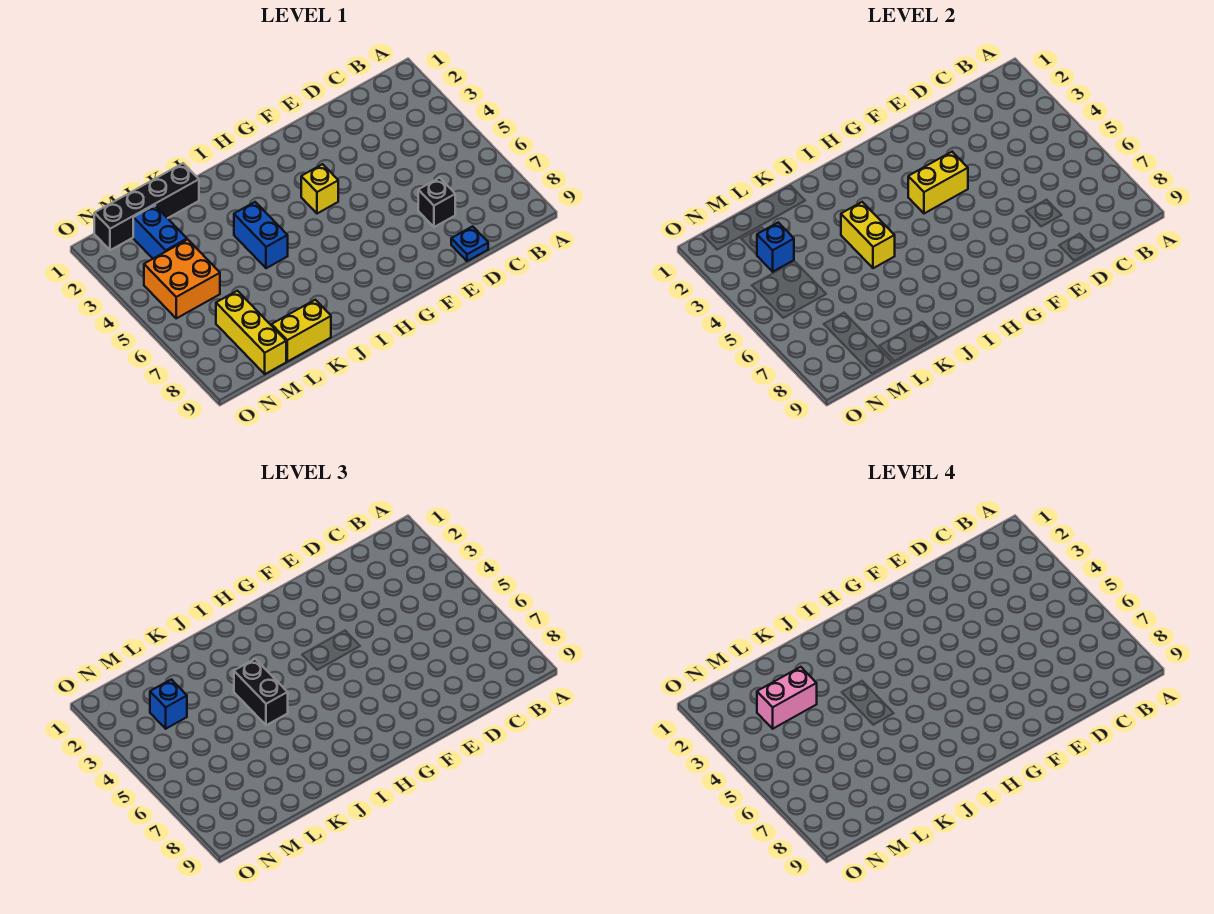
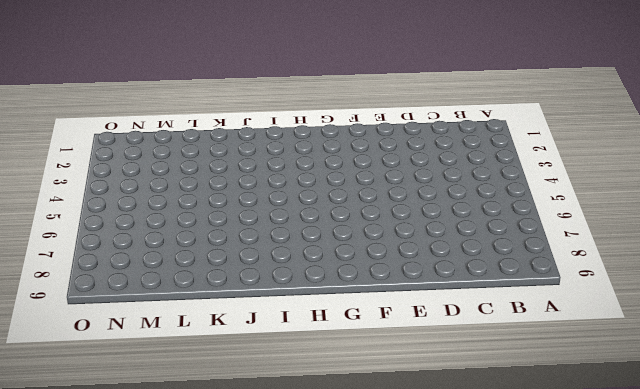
none -> black 1x1 brick [418,178,455,227]
none -> blue 1x1 plate [451,226,488,261]
none -> yellow 1x1 brick [301,164,338,214]

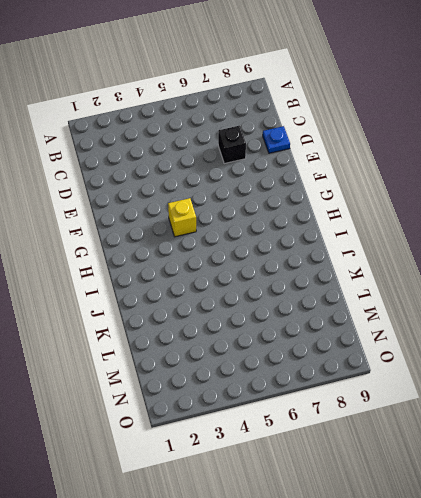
none -> blue 1x2 brick [234,202,288,268]
none -> black 1x4 brick [94,163,199,250]
none -> yellow 1x2 brick [272,300,331,362]

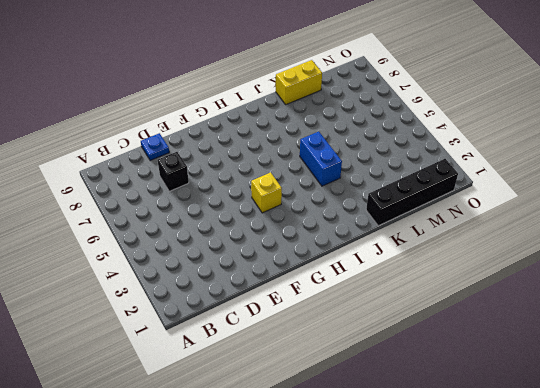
none -> blue 1x2 brick [133,205,187,259]
none -> orange 2x2 brick [144,240,220,318]
none -> yellow 1x3 brick [216,291,286,374]

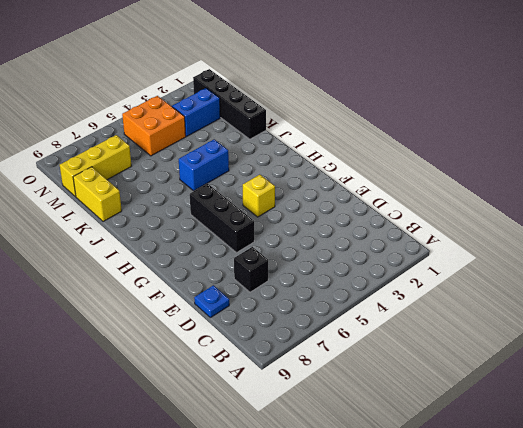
black 1x3 brick [190,183,254,253] -> none
none -> yellow 1x2 brick [908,152,968,214]
none -> yellow 1x2 brick [841,202,895,268]
none -> blue 1x1 brick [757,222,794,272]

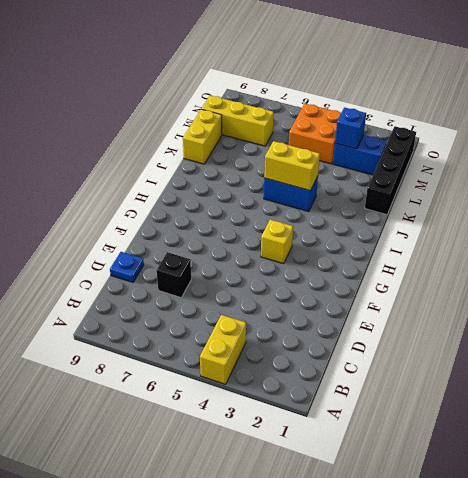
yellow 1x2 brick [200,315,246,384] -> yellow 1x2 brick moved to [908,152,968,214]
none -> black 1x2 brick [234,659,288,725]
none -> blue 1x1 brick [150,679,187,729]
none -> pink 1x2 brick [757,667,817,729]

